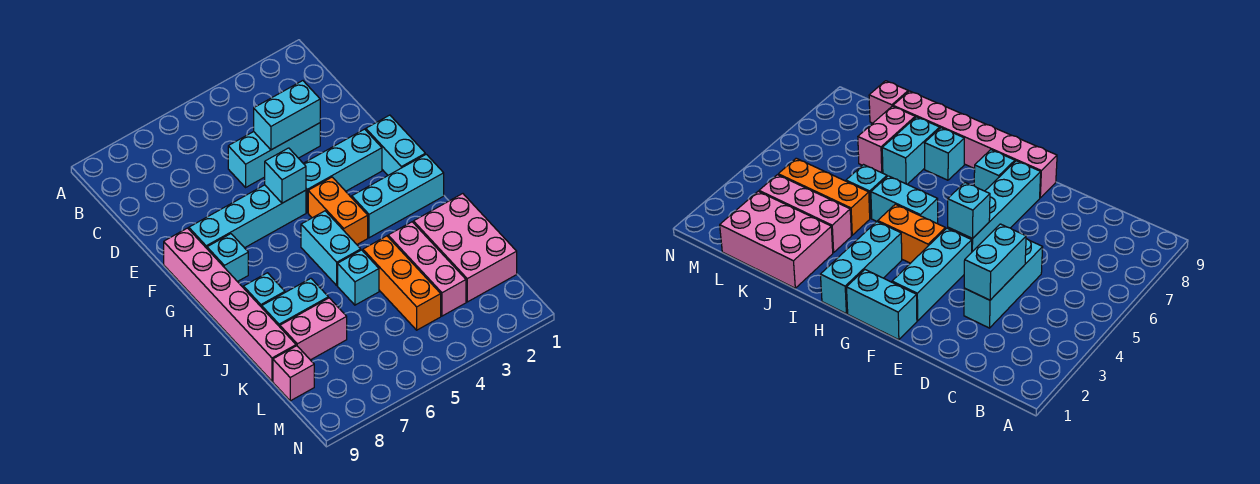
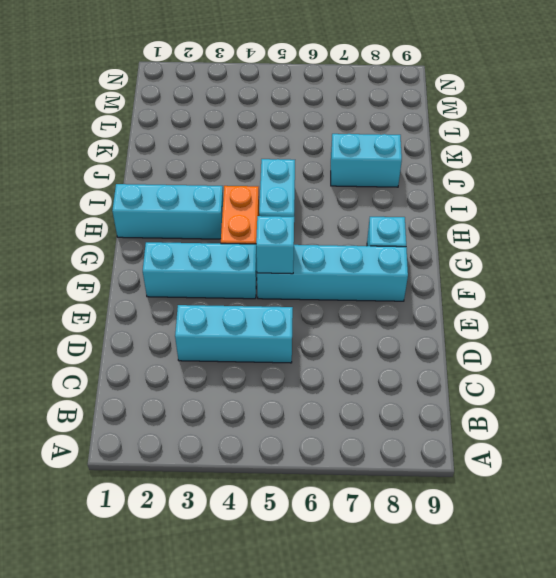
none -> cyan 1x2 brick [366,115,425,175]
none -> pink 1x6 brick [164,228,296,381]
none -> cyan 1x1 brick [243,273,285,307]

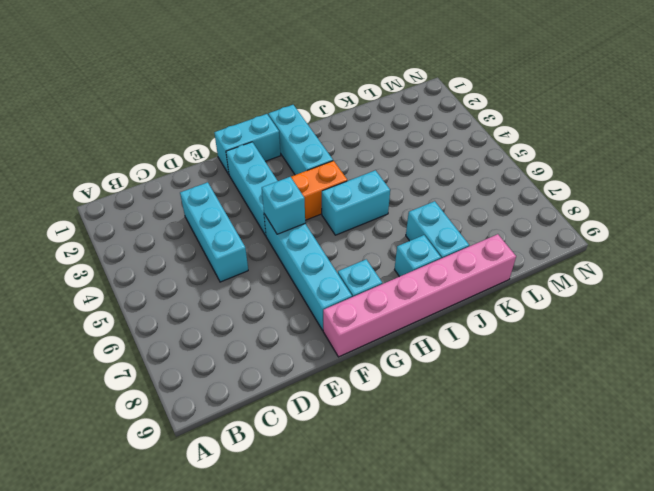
none -> pink 2x3 brick [413,194,517,302]
none -> pink 1x3 brick [388,222,466,316]
none -> orange 1x3 brick [363,236,441,330]

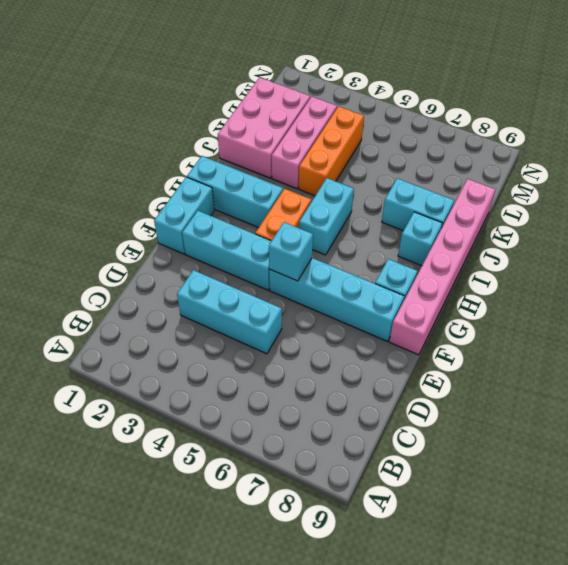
none -> cyan 1x1 brick [338,250,379,305]
none -> pink 1x2 brick [280,298,347,360]
none -> pink 1x1 brick [273,346,314,401]

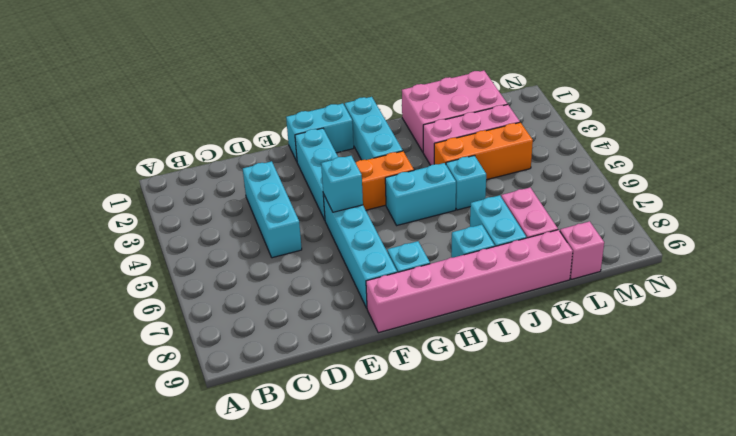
none -> cyan 1x2 brick [254,81,320,150]

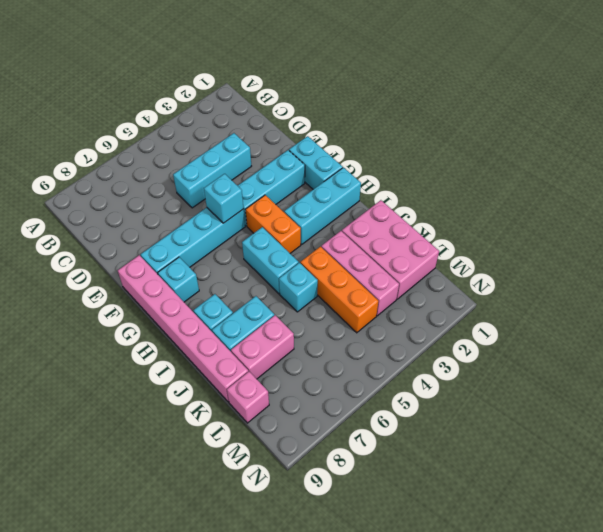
none -> cyan 1x2 brick [254,81,320,150]

